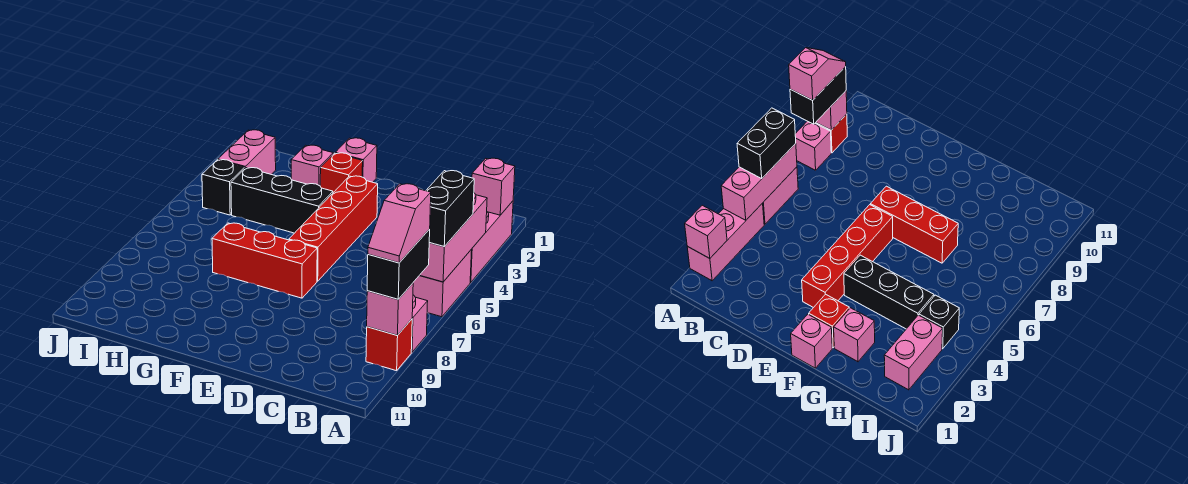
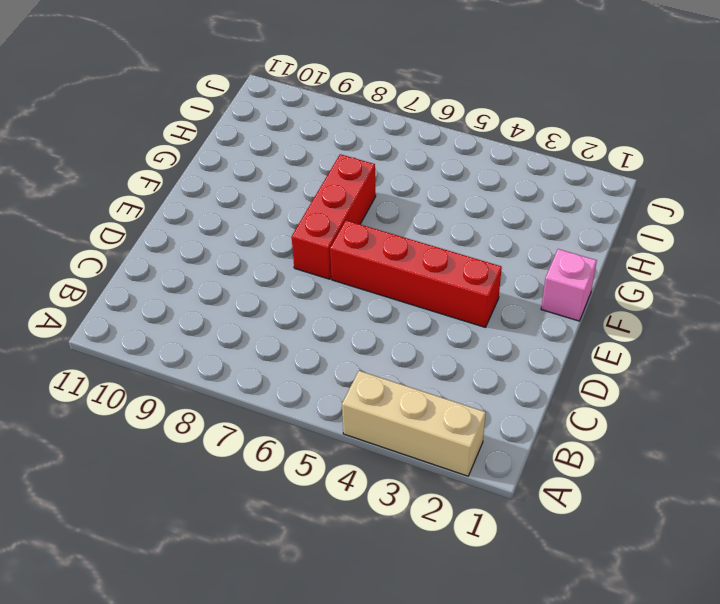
tan 1x3 brick [342,371,486,476] -> pink 1x3 brick [470,201,513,282]
none -> pink 1x2 brick [413,250,472,317]
none -> pink 1x1 brick [411,295,428,352]
none -> red 1x1 brick [366,319,412,371]

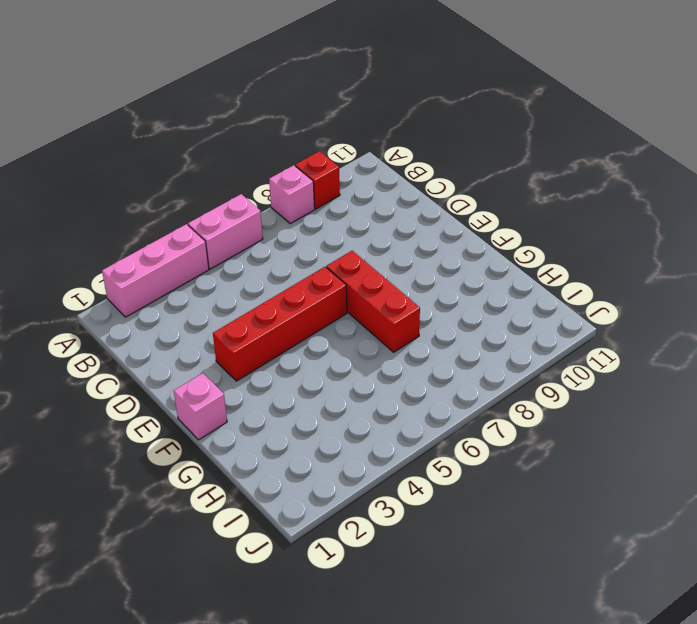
none -> red 1x1 brick [320,153,363,193]
none -> black 1x3 brick [231,168,333,233]
none -> pink 1x1 brick [291,145,333,186]

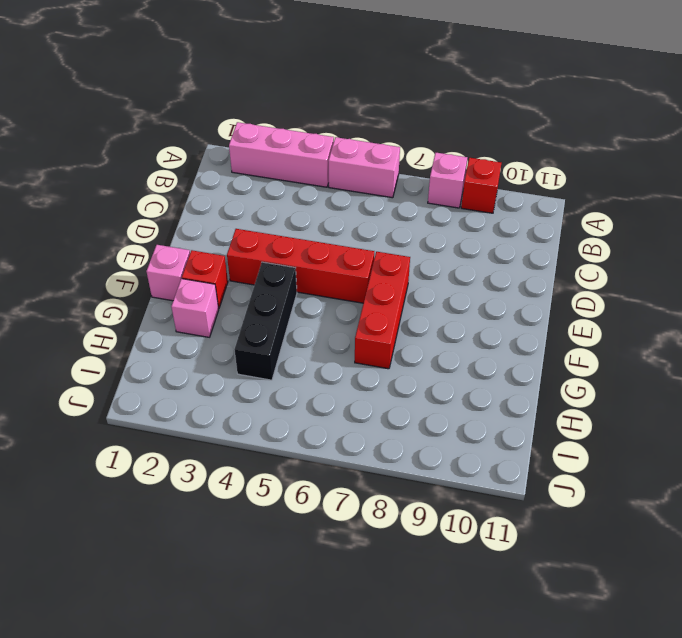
none -> pink 1x2 brick [218,130,276,174]
none -> black 1x1 brick [202,160,245,215]
none -> pink 1x1 brick [472,158,515,215]

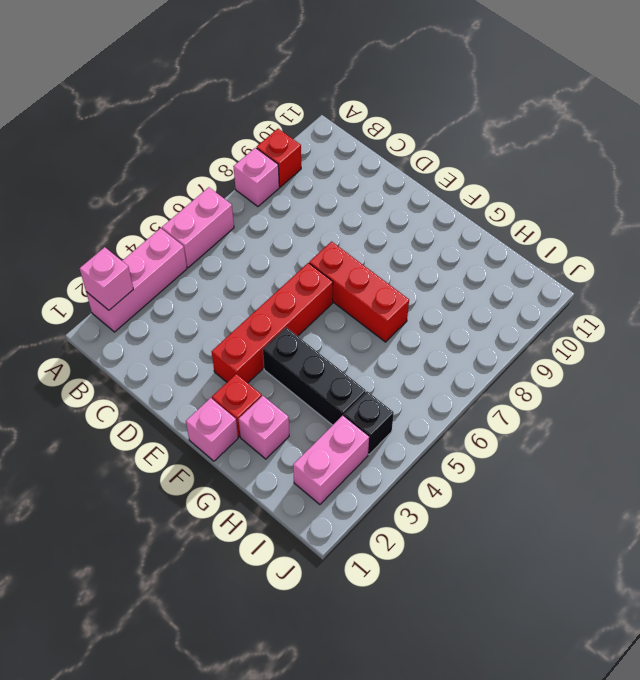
none -> pink 1x3 brick [420,193,487,282]
none -> pink 1x1 brick [367,283,413,335]
none -> black 1x2 brick [426,171,474,247]

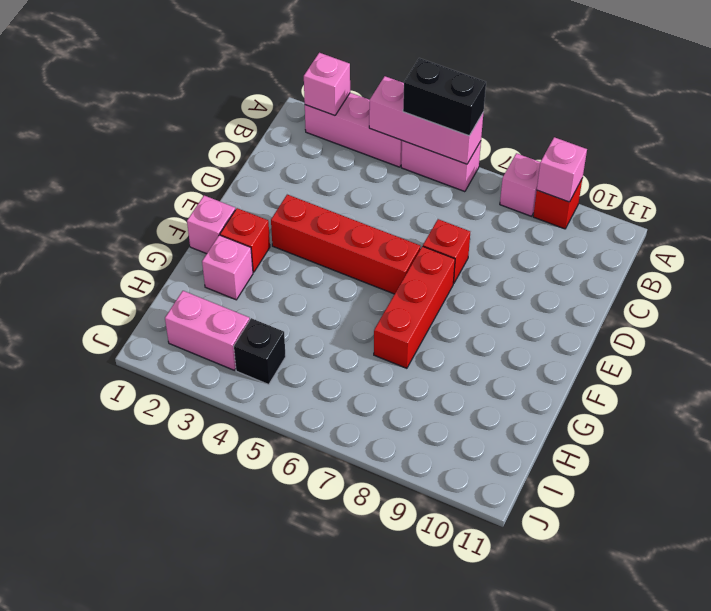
red 1x1 brick [423,219,470,284] -> none
none -> black 1x3 brick [231,168,333,233]
none -> black 1x2 brick [367,229,430,299]
none -> pink 1x2 slope [368,184,431,263]

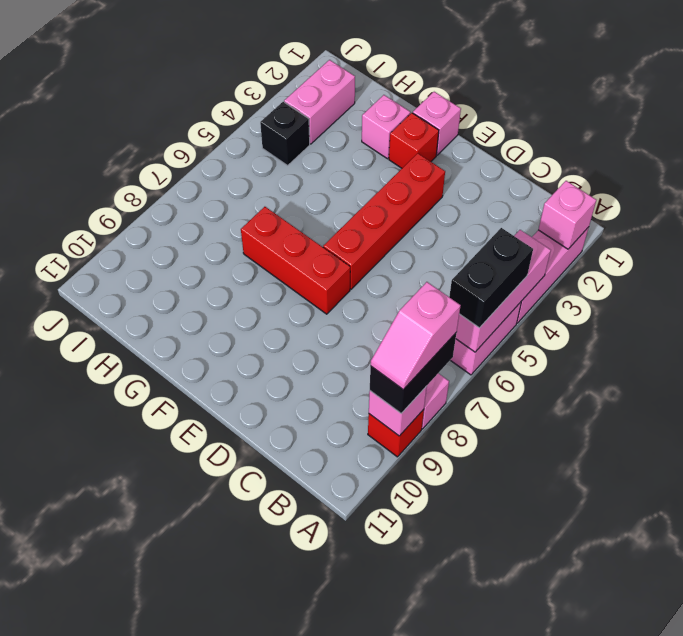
none -> black 1x3 brick [231,168,333,233]

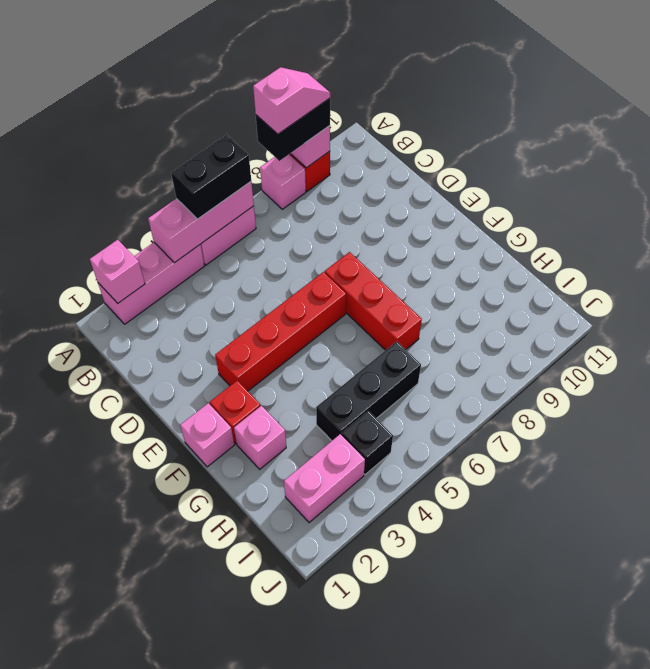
black 1x3 brick [316,342,421,441] -> black 1x3 brick turned to [231,168,333,233]

